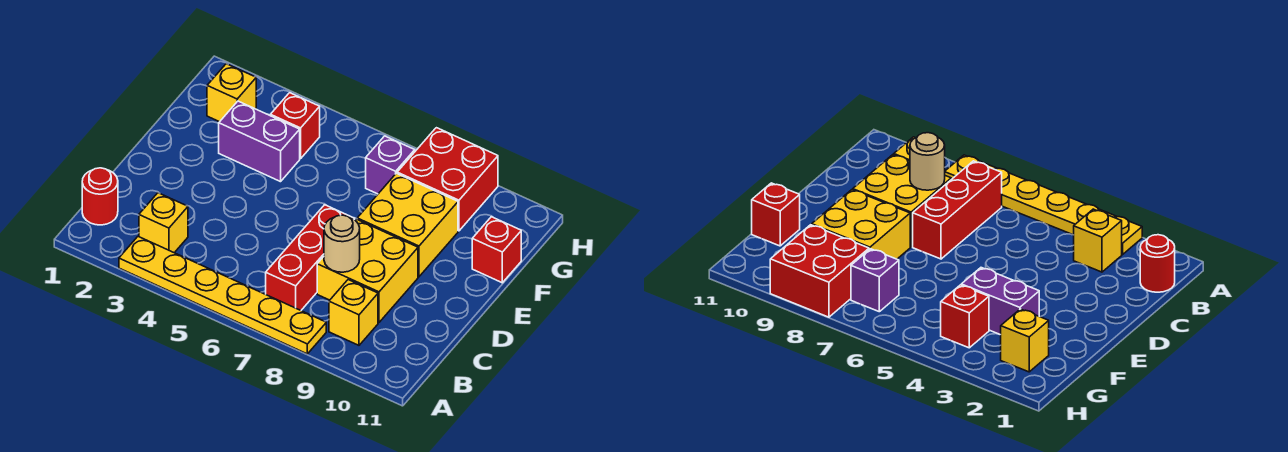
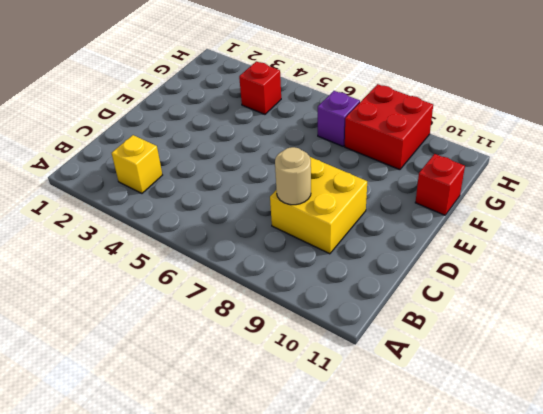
none -> yellow 1x6 plate [119,237,326,354]
none -> red 1x1 round brick [82,168,118,225]
none -> red 1x3 brick [266,205,355,310]

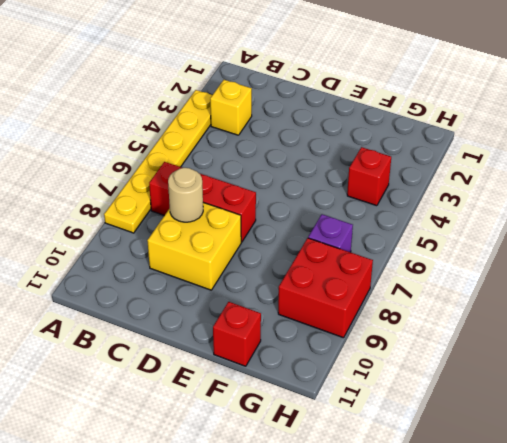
none -> red 1x1 round brick [82,168,118,225]
none -> yellow 1x1 brick [329,280,378,345]
none -> yellow 2x2 brick [357,173,458,277]

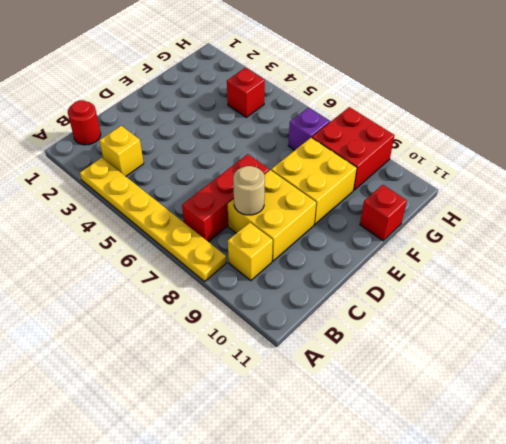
none -> purple 1x2 brick [219,101,300,182]
none -> yellow 1x1 brick [207,64,256,122]

